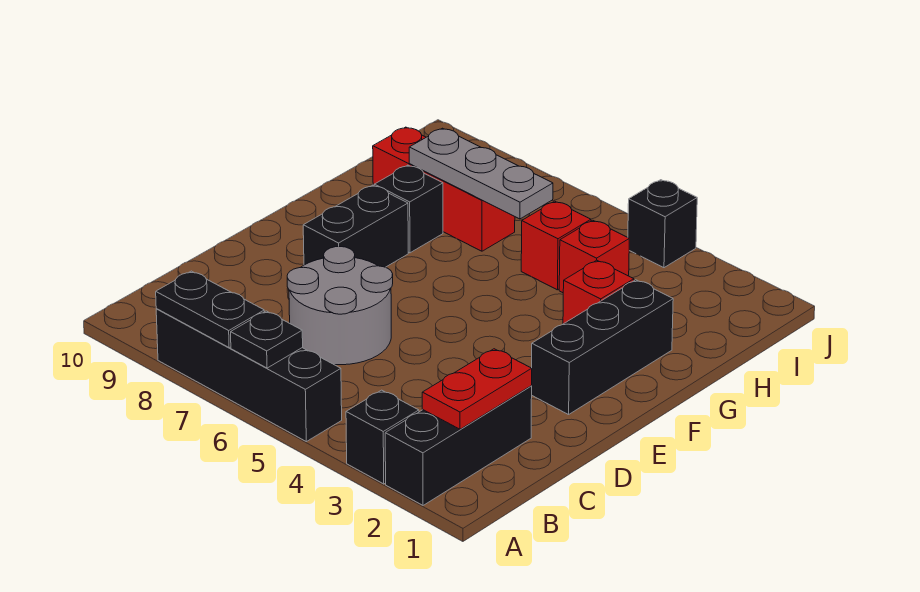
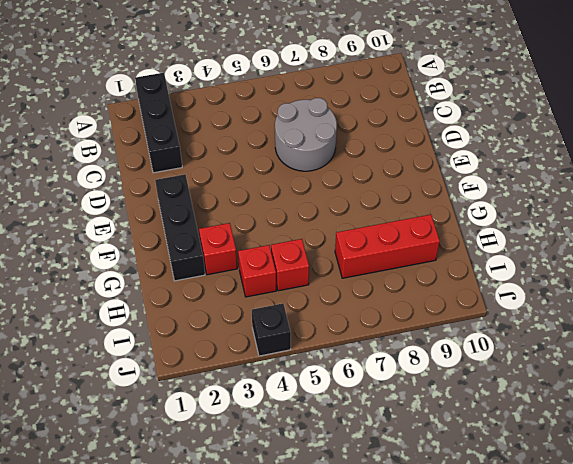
none -> black 1x1 brick [346,390,419,484]
none -> black 1x4 brick [156,309,342,442]
none -> black 1x2 brick [303,185,408,267]

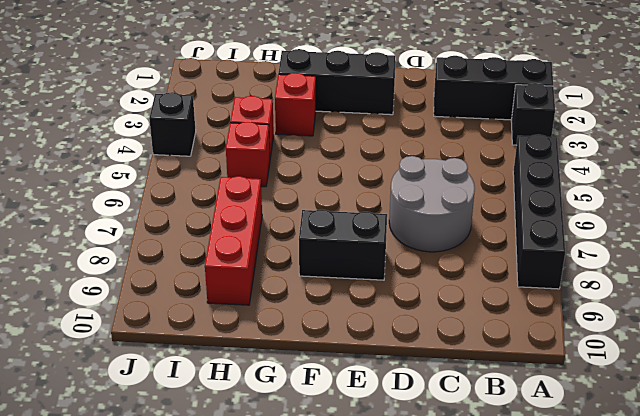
none -> black 1x1 brick [374,165,443,253]
none -> black 1x1 plate [231,311,303,368]
none -> black 1x2 plate [156,271,264,348]

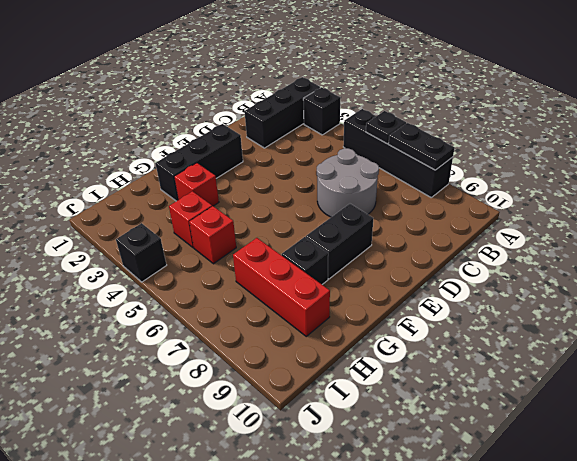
none -> red 1x2 plate [422,349,532,429]
none -> grey 1x3 plate [409,128,553,219]

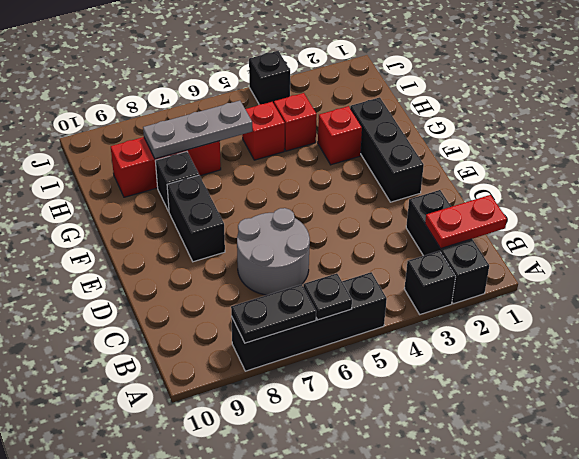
red 1x2 plate [425,195,507,248] -> red 1x2 plate turned to [422,349,532,429]

